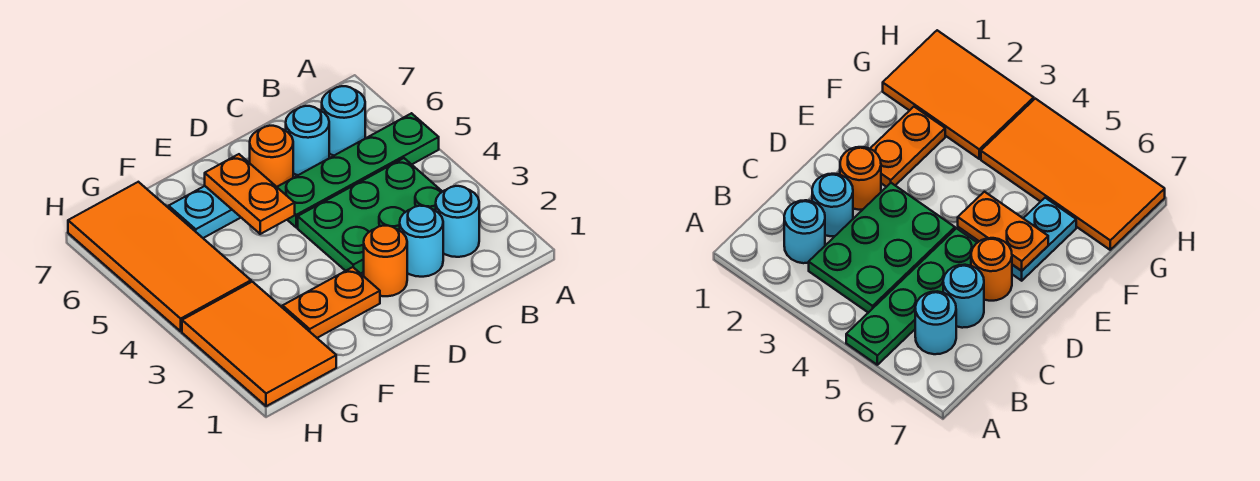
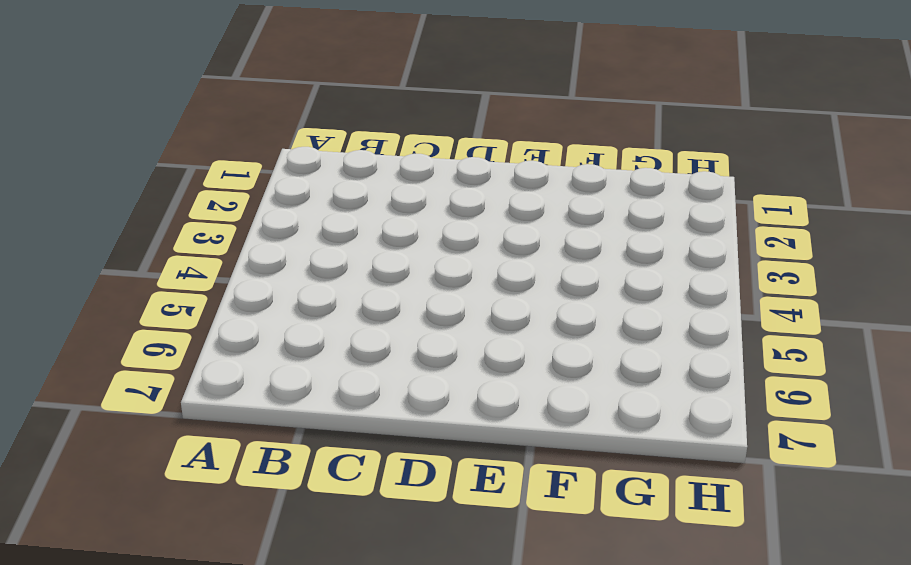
none -> green 1x4 plate [277,113,439,228]
none -> cyan 1x1 round brick [436,186,479,257]
none -> green 2x3 plate [298,158,442,274]

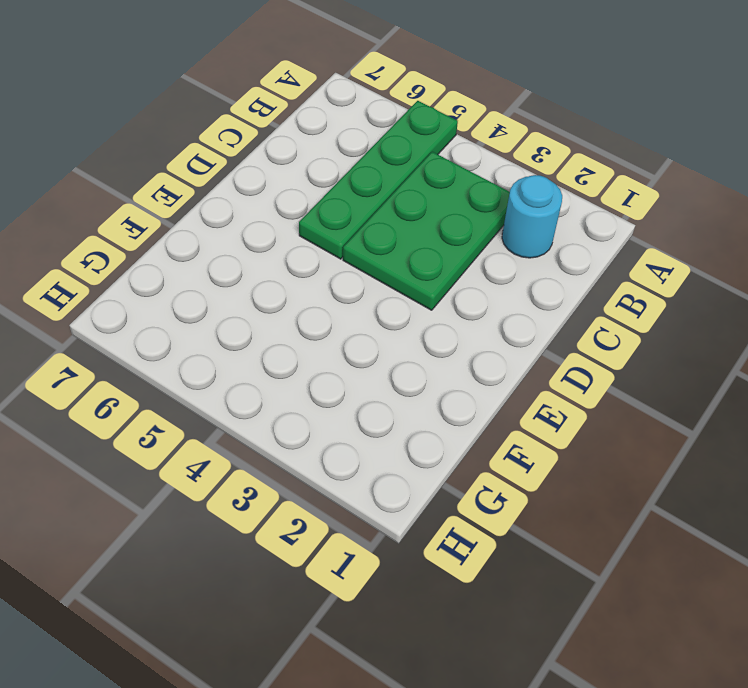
none -> cyan 1x1 round brick [322,86,365,155]
none -> cyan 1x1 round brick [400,206,443,277]
none -> cyan 1x1 round brick [286,106,329,175]

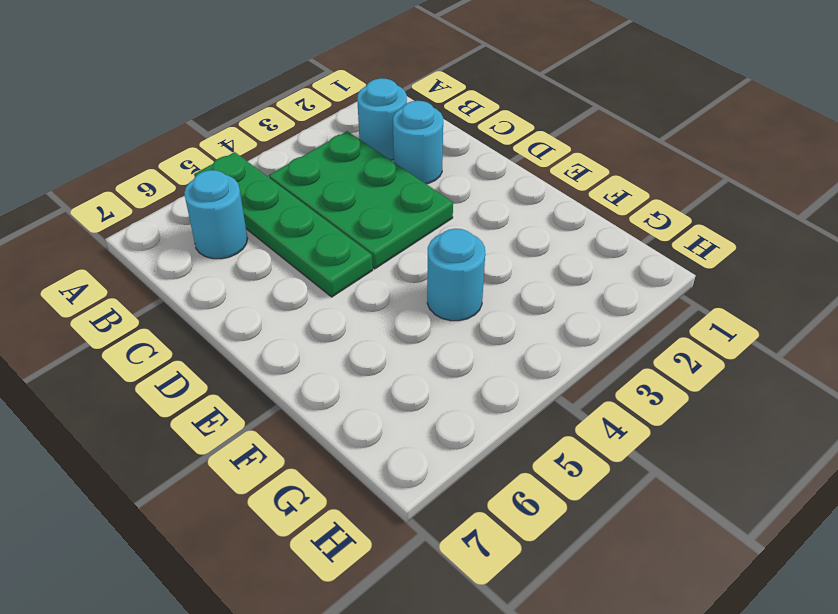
cyan 1x1 round brick [427,229,485,321] -> cyan 1x1 round brick moved to [286,106,329,175]
none -> orange 1x1 round brick [364,226,407,296]
none -> orange 1x1 round brick [250,126,293,187]
none -> orange 1x2 plate [283,267,380,338]

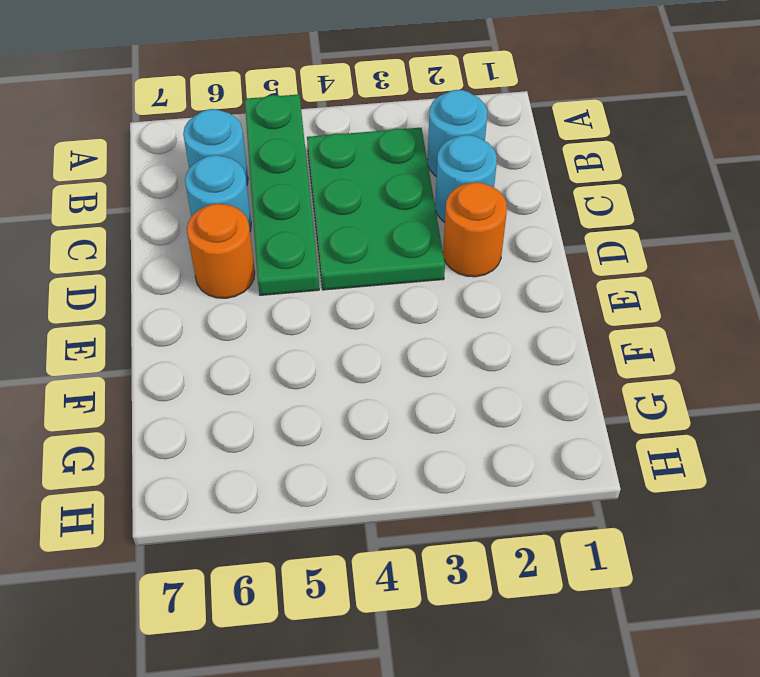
none -> orange 1x2 plate [283,267,380,338]
none -> cyan 1x2 plate [169,186,241,238]
none -> orange 2x3 tile [182,282,336,406]

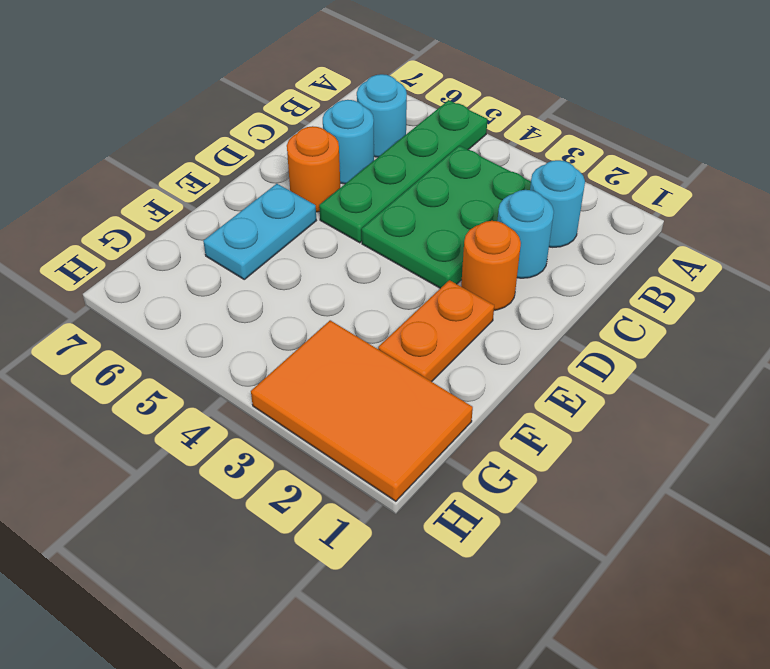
none -> orange 2x4 tile [68,182,251,331]
none -> orange 1x2 plate [205,154,295,234]

